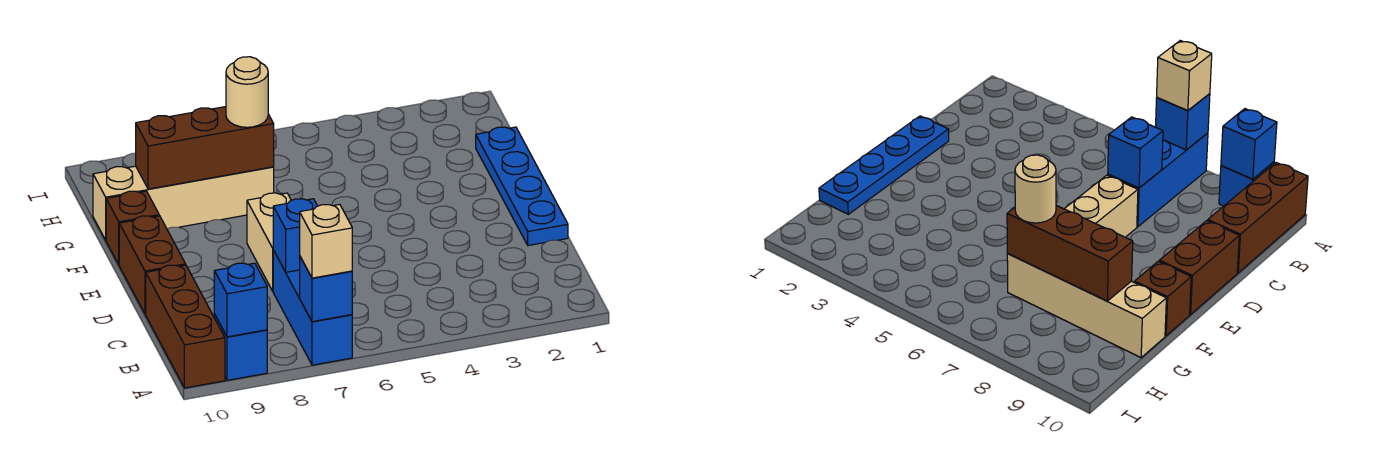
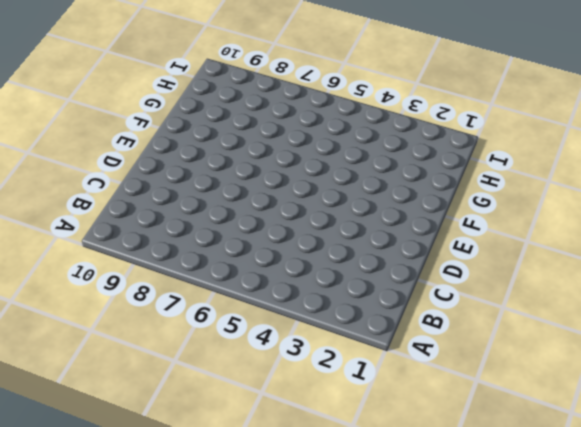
none -> blue 1x3 brick [273,250,352,365]
none -> blue 1x1 brick [214,314,267,380]
none -> brown 1x3 brick [146,265,225,388]

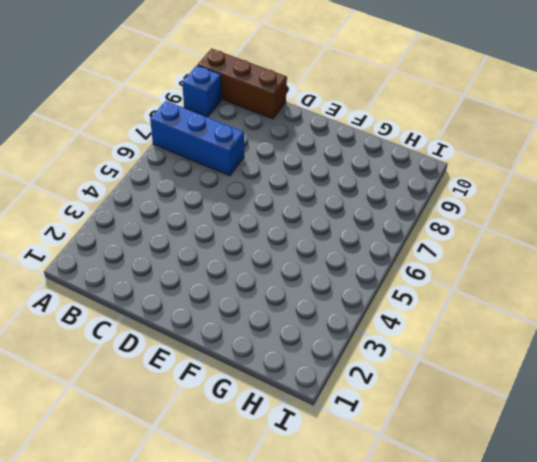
none -> blue 1x4 plate [476,127,568,246]
none -> tan 1x2 brick [247,193,291,291]
none -> brown 1x2 brick [119,216,186,314]

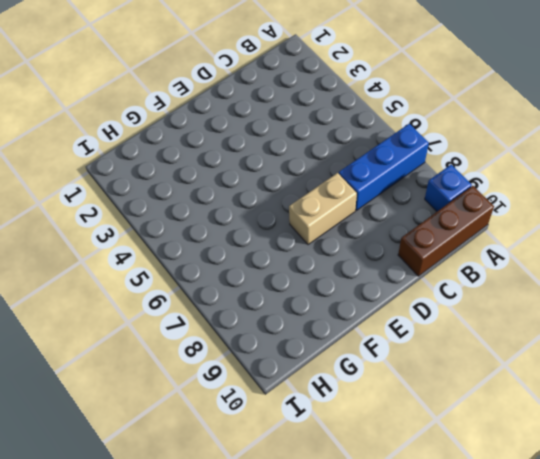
none -> blue 1x4 plate [476,127,568,246]
none -> brown 1x2 brick [119,216,186,314]
none -> brown 1x1 brick [106,191,159,264]

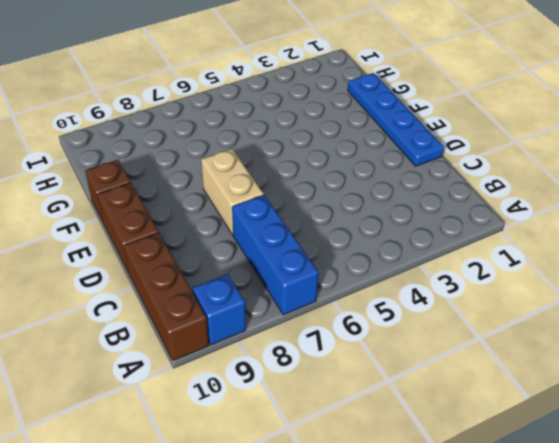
none -> tan 1x4 brick [93,166,274,240]
none -> blue 1x1 brick [300,257,352,322]
none -> blue 1x1 brick [214,263,267,337]

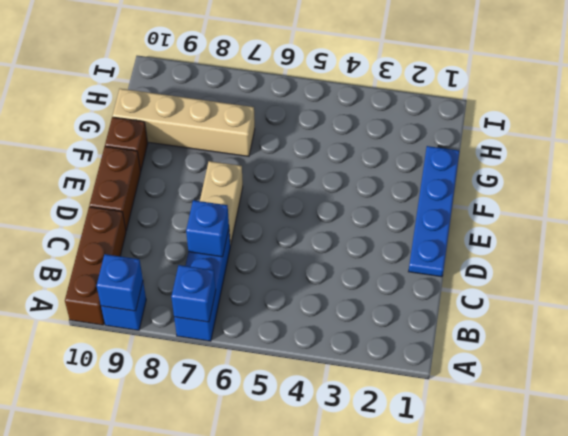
none -> brown 1x3 brick [136,107,274,189]
none -> tan 1x1 brick [300,204,352,278]
none -> tan 1x1 round brick [226,57,268,127]

